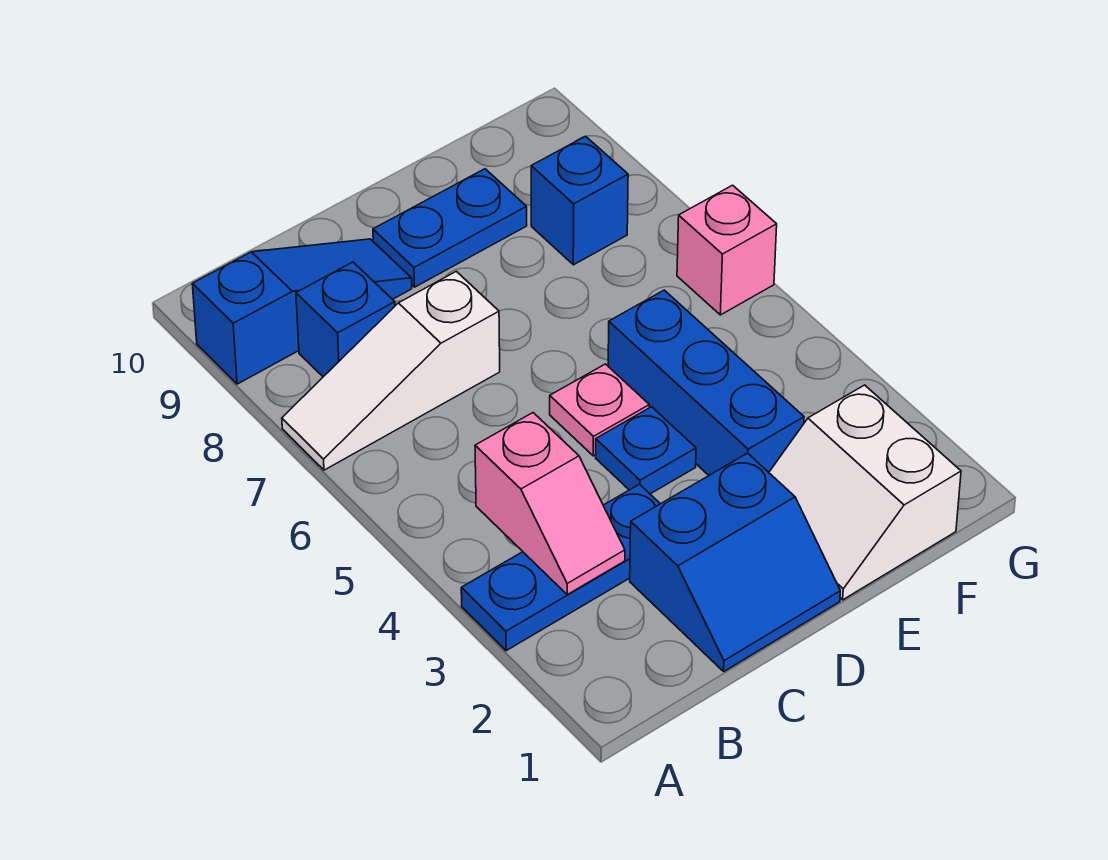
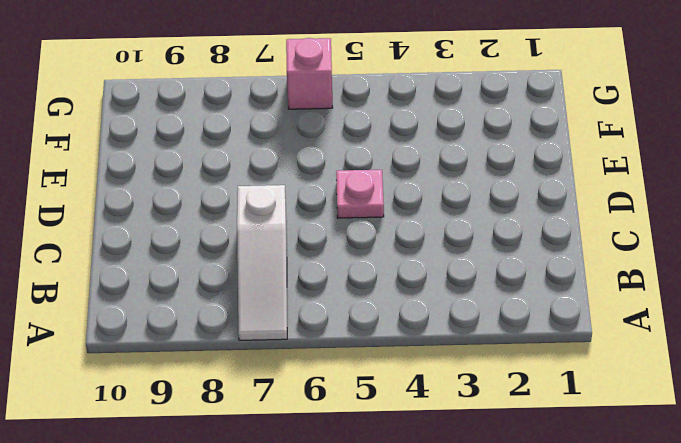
none -> blue 1x3 plate [461,484,660,651]
none -> blue 1x3 slope [192,239,412,384]
none -> blue 1x1 brick [296,262,395,377]

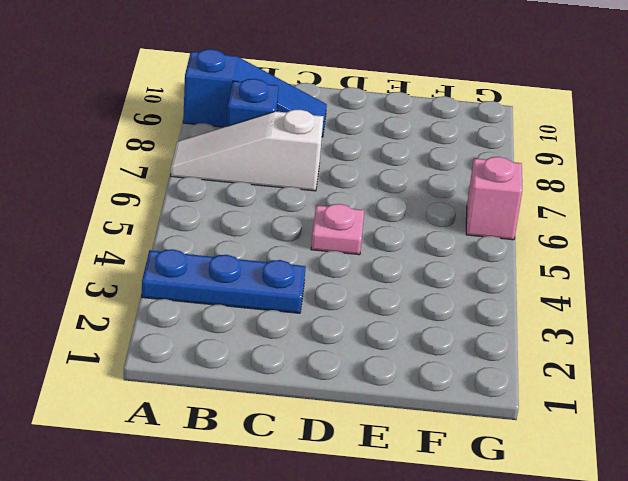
none -> blue 2x2 slope [630,453,840,671]
none -> blue 1x1 plate [596,407,696,494]
none -> blue 1x2 plate [373,169,527,287]

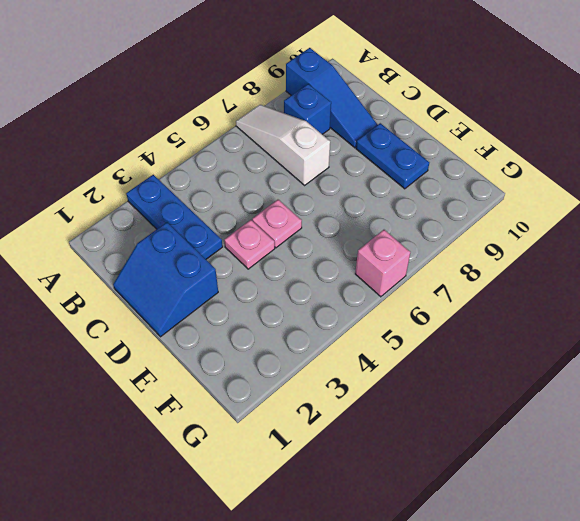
pink 1x1 plate [224,220,275,269] -> blue 1x1 plate [596,407,696,494]
none -> white 2x2 slope [769,385,961,600]
none -> blue 1x3 brick [608,290,804,475]
none -> blue 1x1 brick [531,136,628,265]

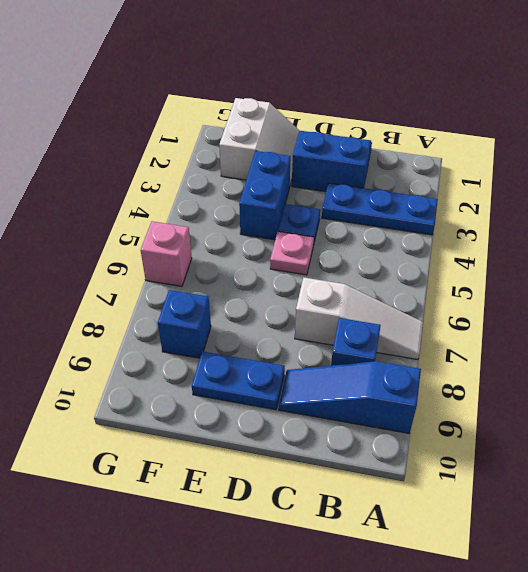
blue 1x2 brick [239,151,291,240] -> blue 1x3 brick [608,290,804,475]
none -> pink 1x2 slope [475,413,625,594]

